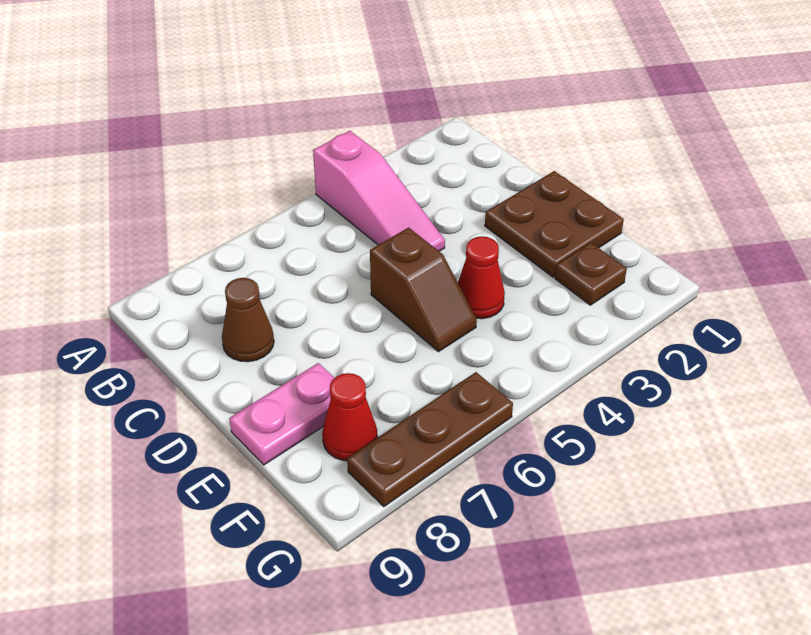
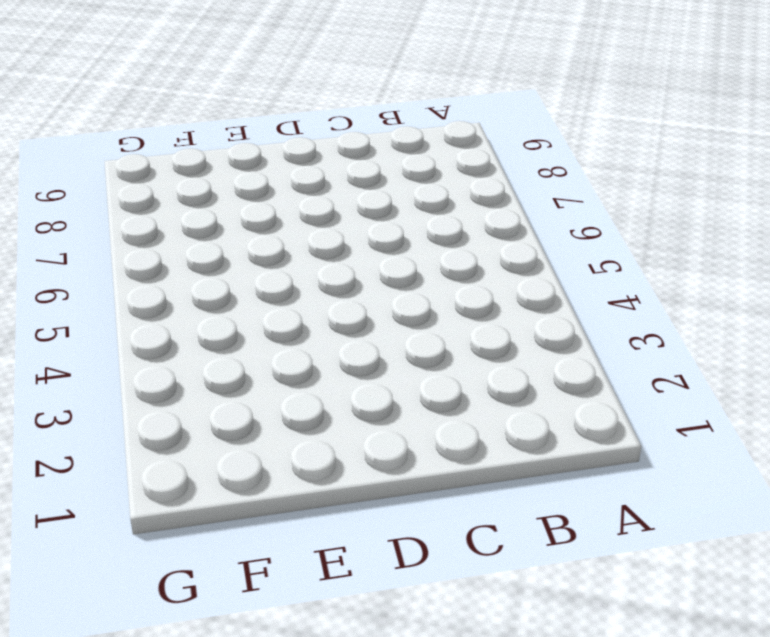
none -> pink 1x3 slope [313,131,445,251]
none -> brown 1x1 cone [222,278,274,362]

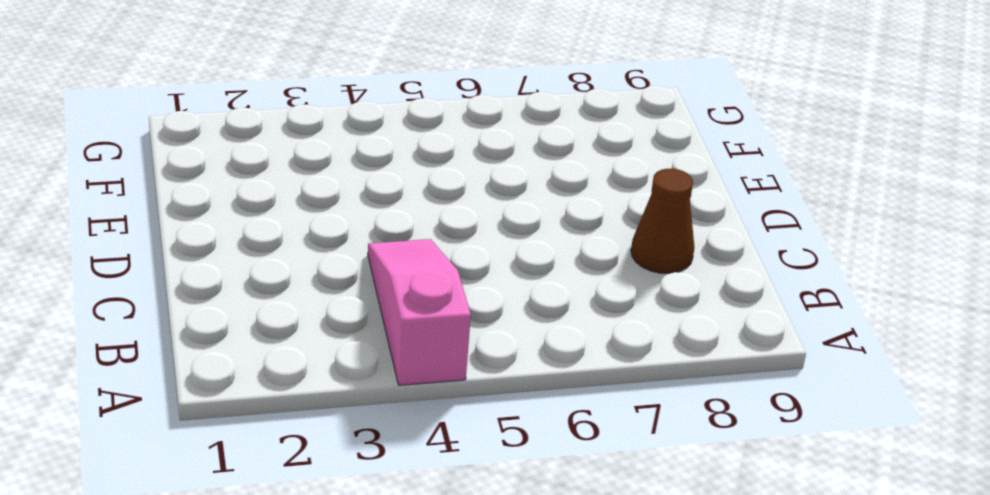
none -> brown 2x2 plate [485,171,624,277]
none -> brown 1x2 slope [370,228,477,352]

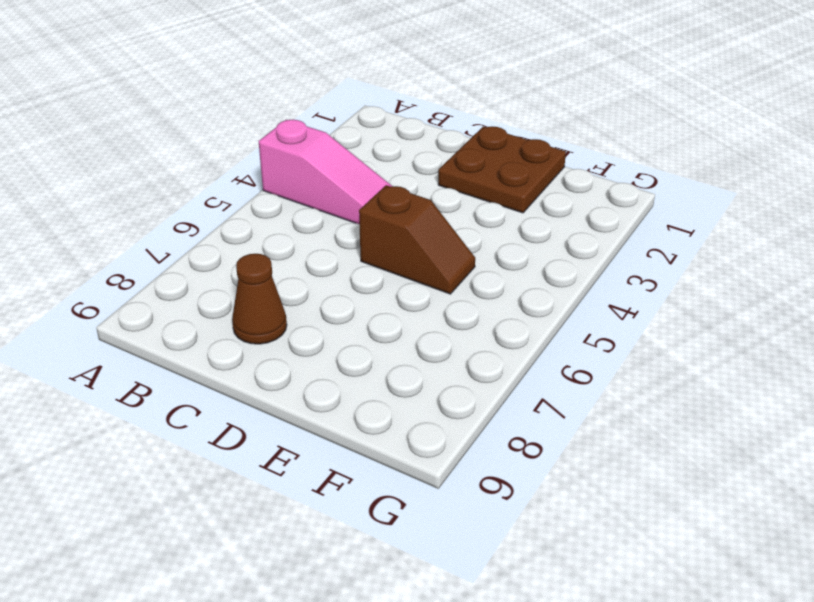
none -> red 1x1 cone [458,236,505,319]
none -> pink 1x2 plate [229,363,334,465]

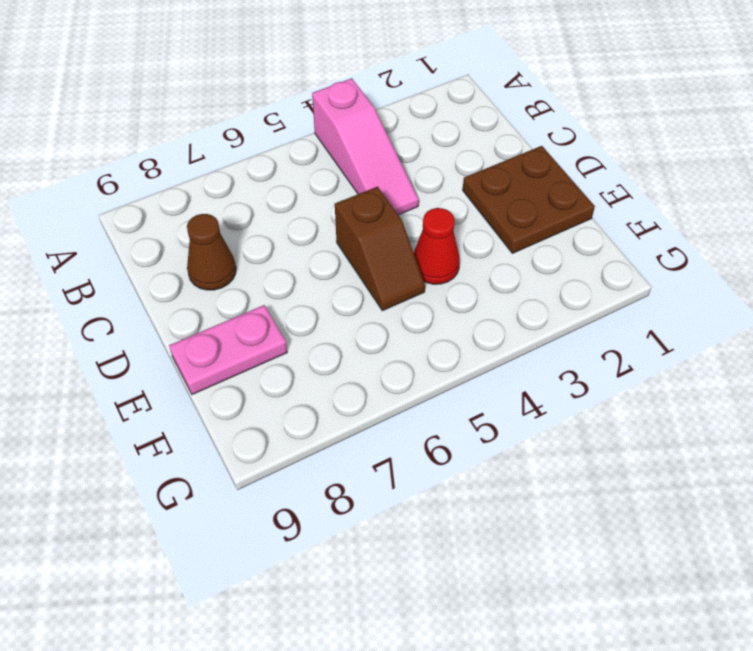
none -> brown 1x1 plate [555,243,627,305]
none -> red 1x1 cone [322,373,378,461]

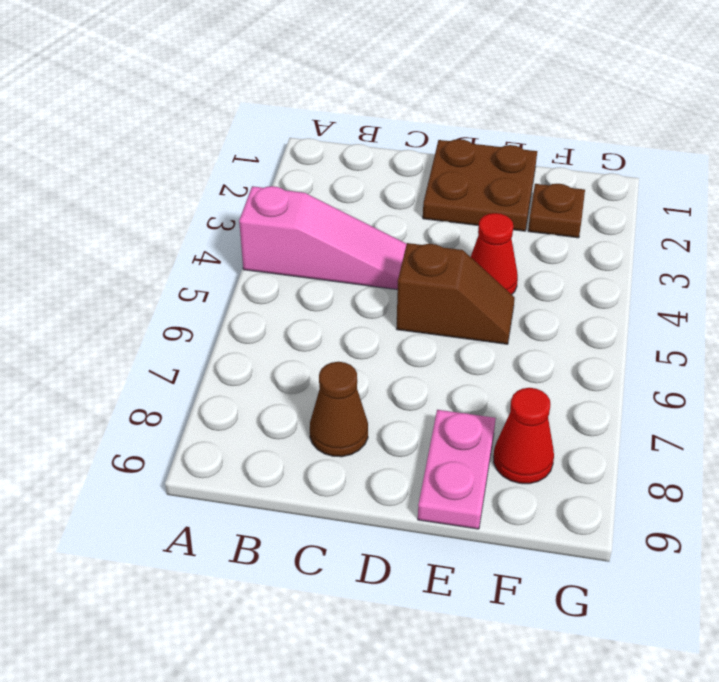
none -> brown 1x3 plate [347,372,513,507]

